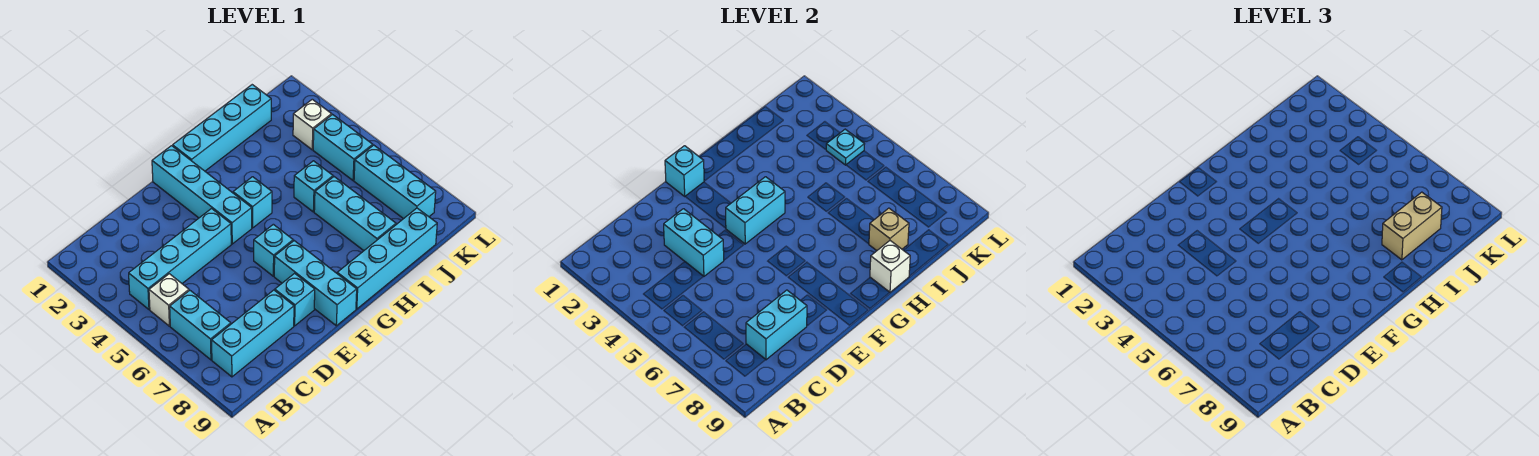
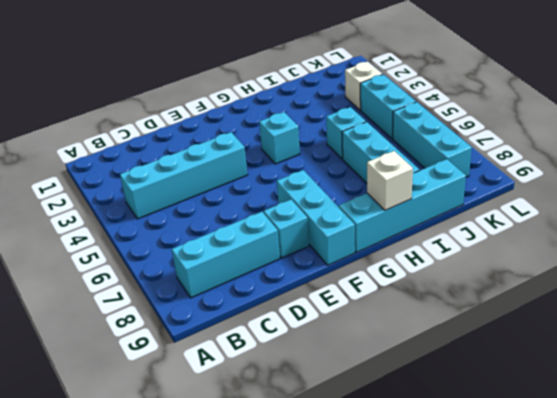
none -> white 1x1 brick [149,274,189,326]
none -> cyan 1x2 brick [170,290,231,360]
none -> cyan 1x4 brick [152,146,252,244]

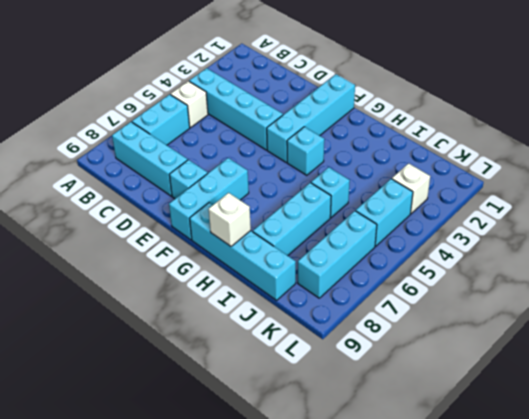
none -> cyan 1x1 brick [254,224,293,276]
none -> cyan 1x4 brick [173,85,271,171]
none -> cyan 1x2 brick [746,290,807,360]

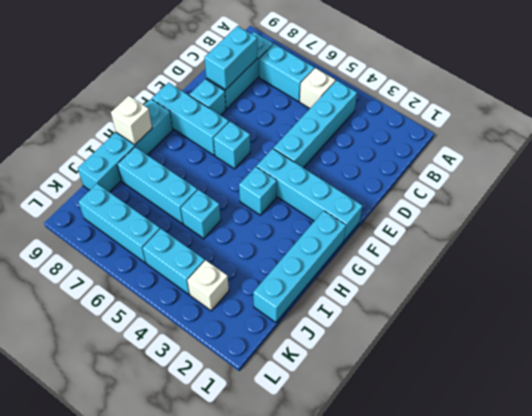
none -> cyan 1x2 brick [664,209,724,277]
none -> cyan 1x1 brick [665,146,704,196]
none -> cyan 1x2 brick [726,177,785,244]

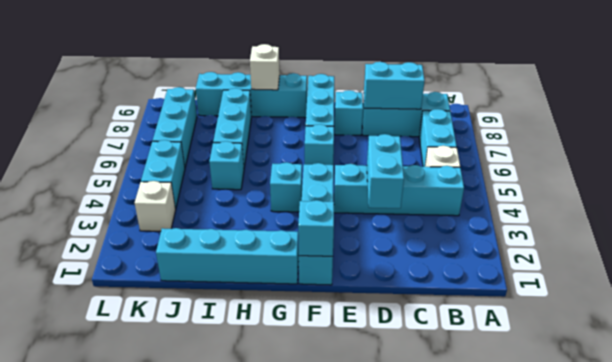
none -> cyan 1x2 brick [726,177,785,244]
none -> tan 1x1 brick [869,208,909,251]
none -> cyan 1x1 plate [826,129,864,165]

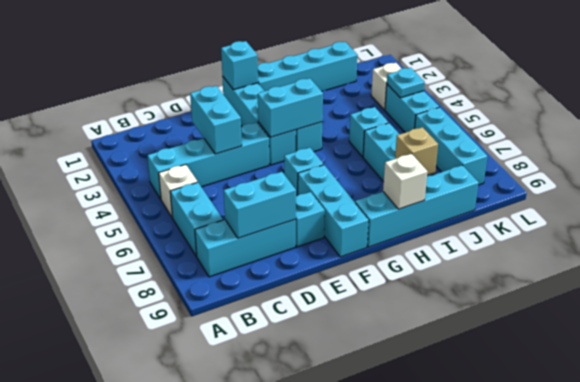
none -> tan 1x2 brick [1382,192,1442,260]

